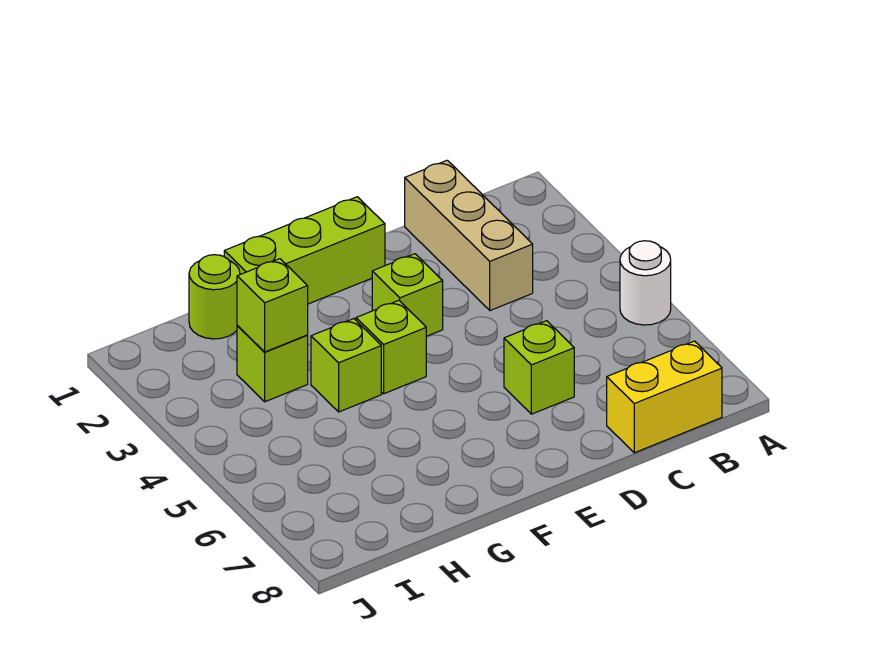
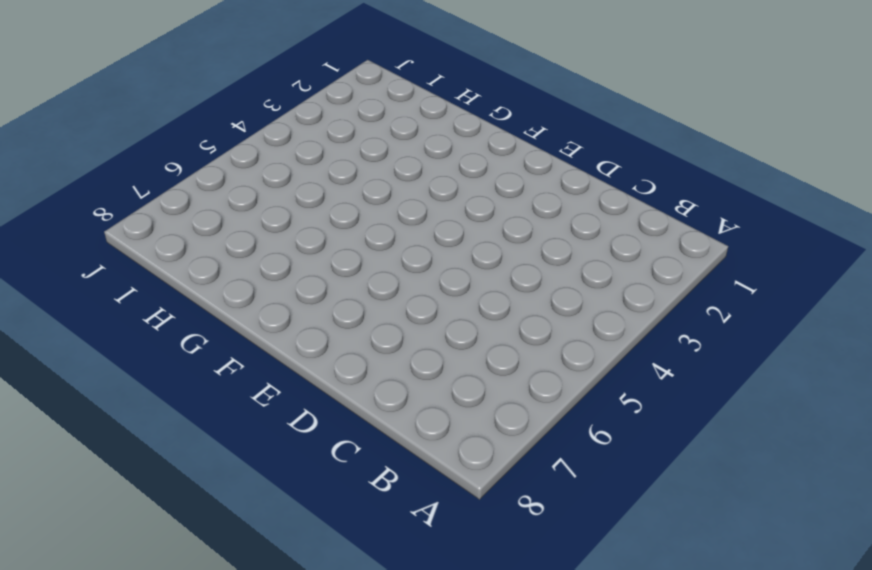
none -> white 1x1 round brick [620,241,671,325]
none -> yellow 1x2 brick [607,341,722,453]

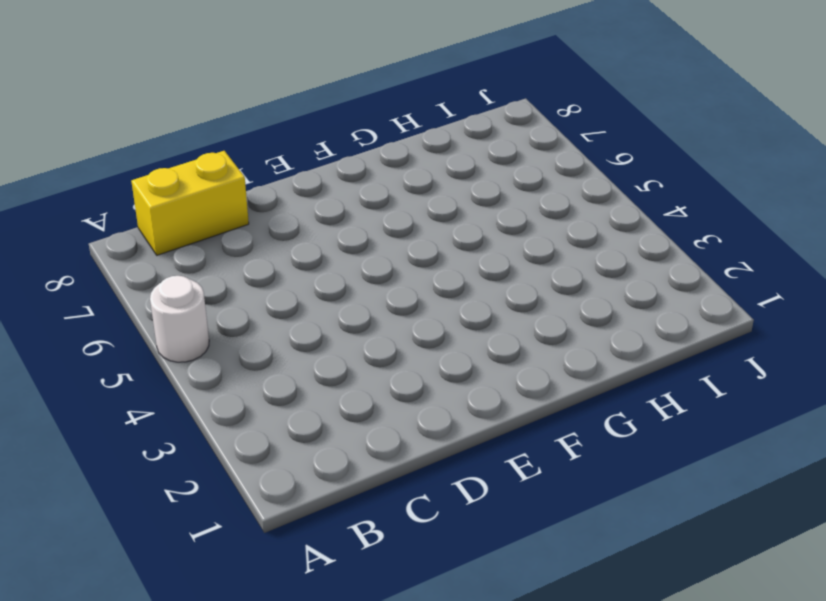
none -> tan 1x3 brick [405,160,533,311]
none -> lime 1x1 brick [504,321,574,414]

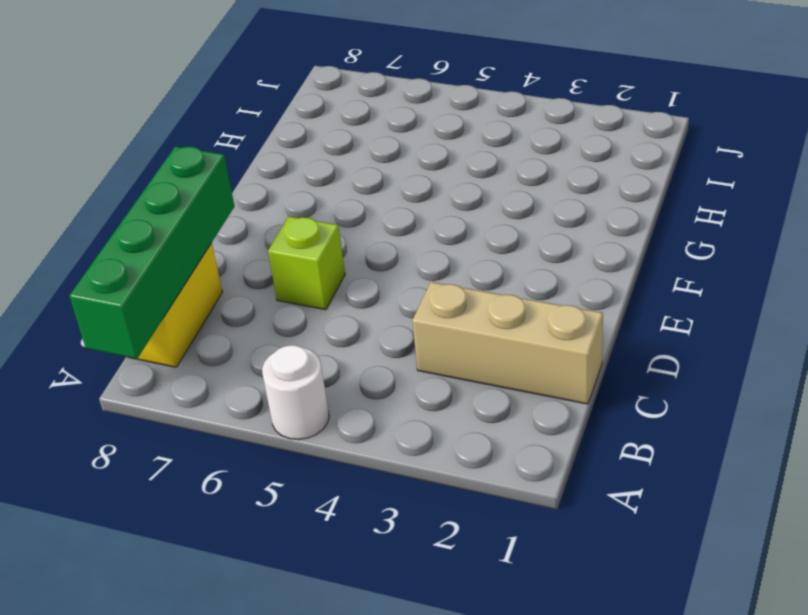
green 1x4 brick [70,147,235,359] -> none
none -> lime 1x3 brick [224,197,385,304]
none -> lime 1x1 brick [372,254,443,336]

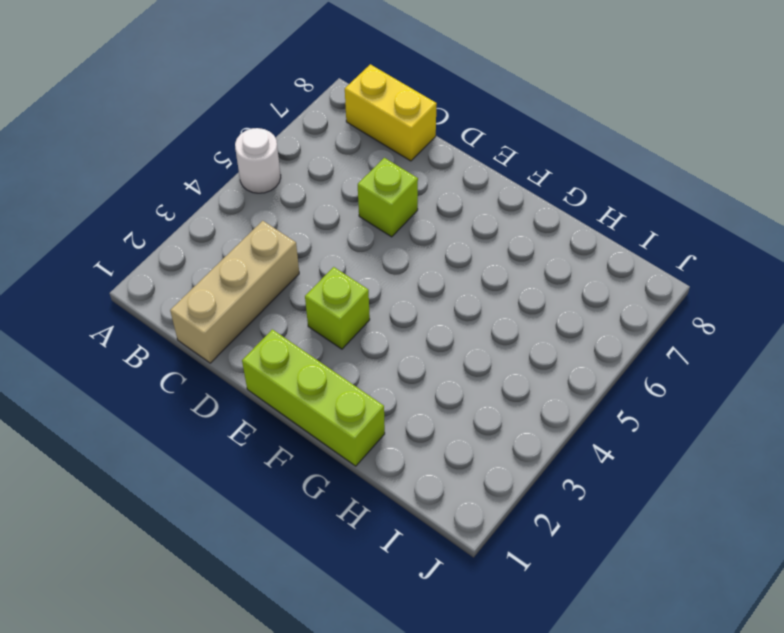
none -> lime 1x1 brick [356,300,426,394]
none -> lime 1x1 brick [311,319,381,412]

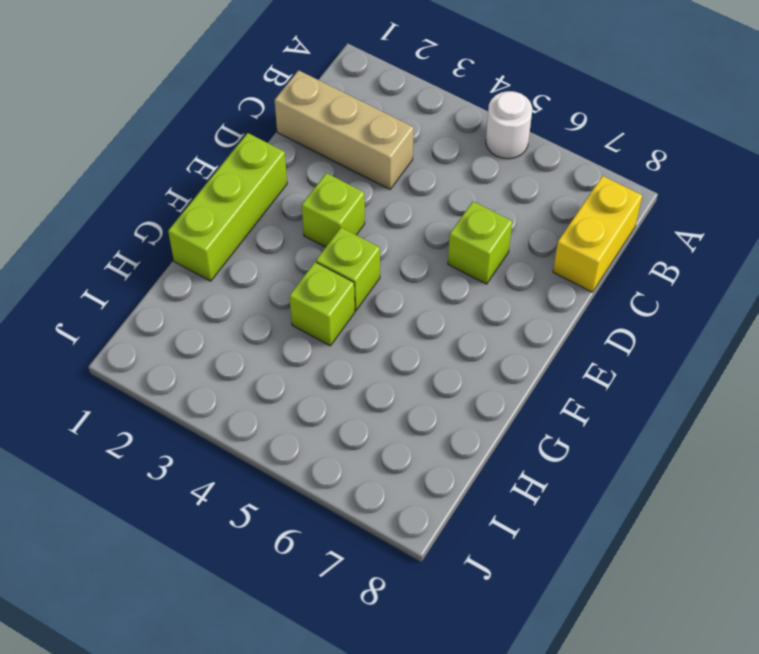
none -> lime 1x1 round brick [189,255,240,339]
none -> lime 1x1 brick [237,325,308,402]

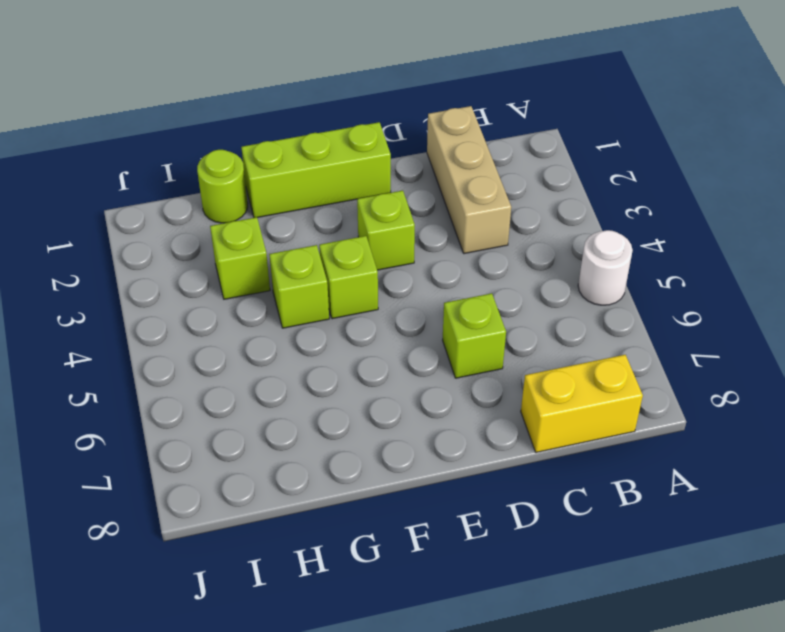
none -> lime 1x1 brick [237,259,308,352]

